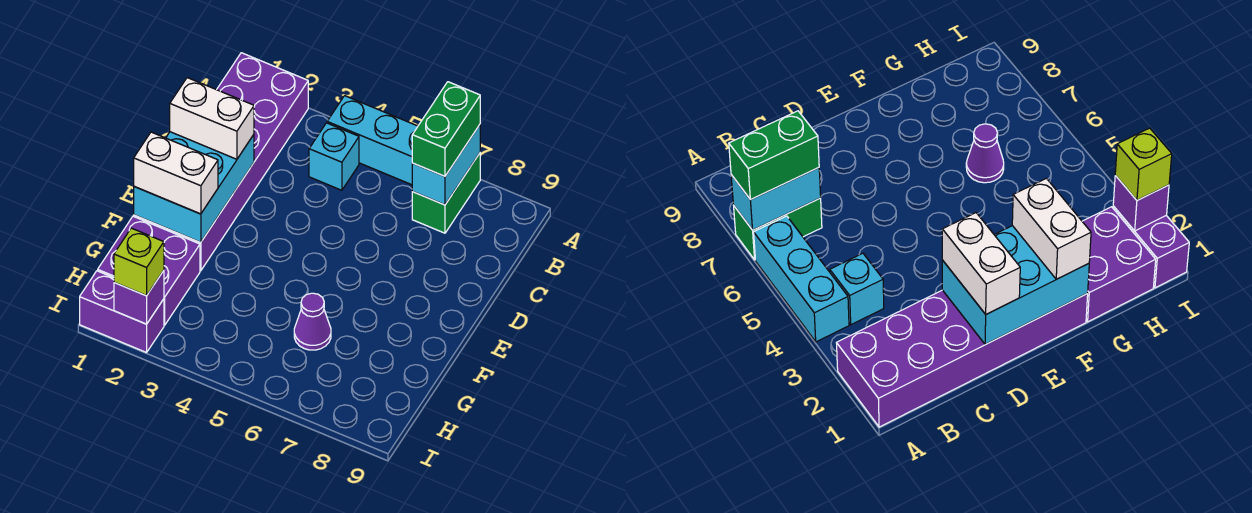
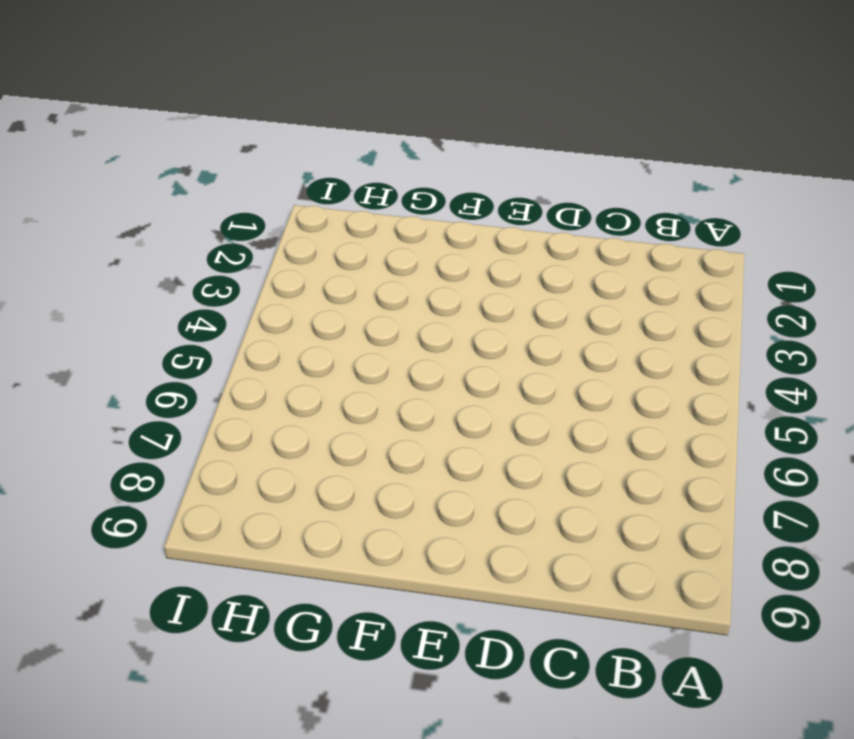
none -> purple 2x6 brick [134,53,308,271]
none -> cyan 1x3 brick [327,96,418,185]
none -> green 1x2 brick [412,153,480,233]

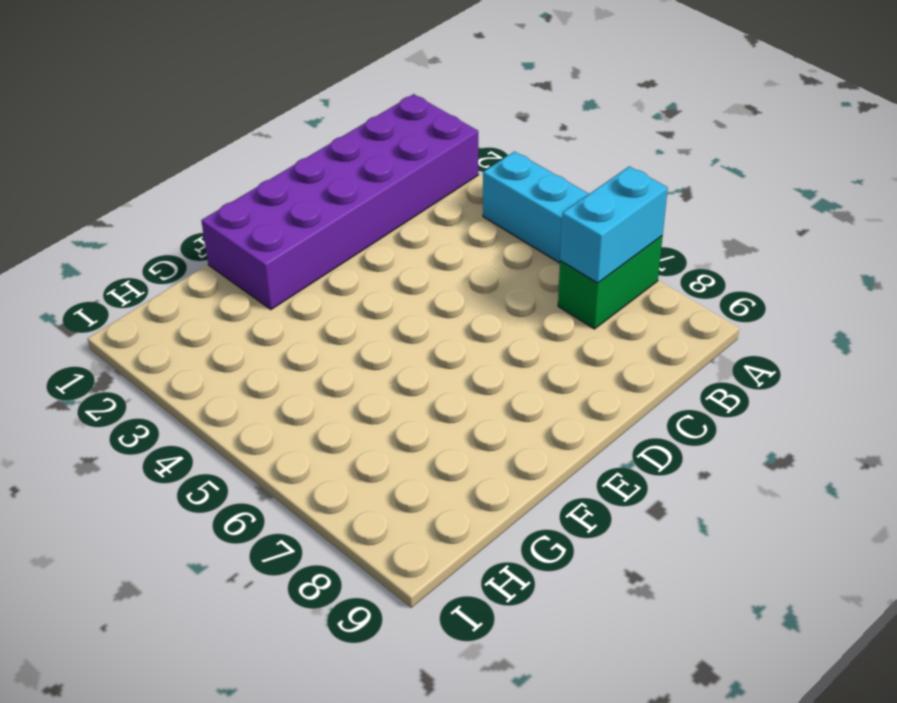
none -> cyan 1x1 brick [309,123,359,190]
none -> purple 2x2 brick [98,216,200,325]
none -> purple 1x1 cone [294,293,331,350]

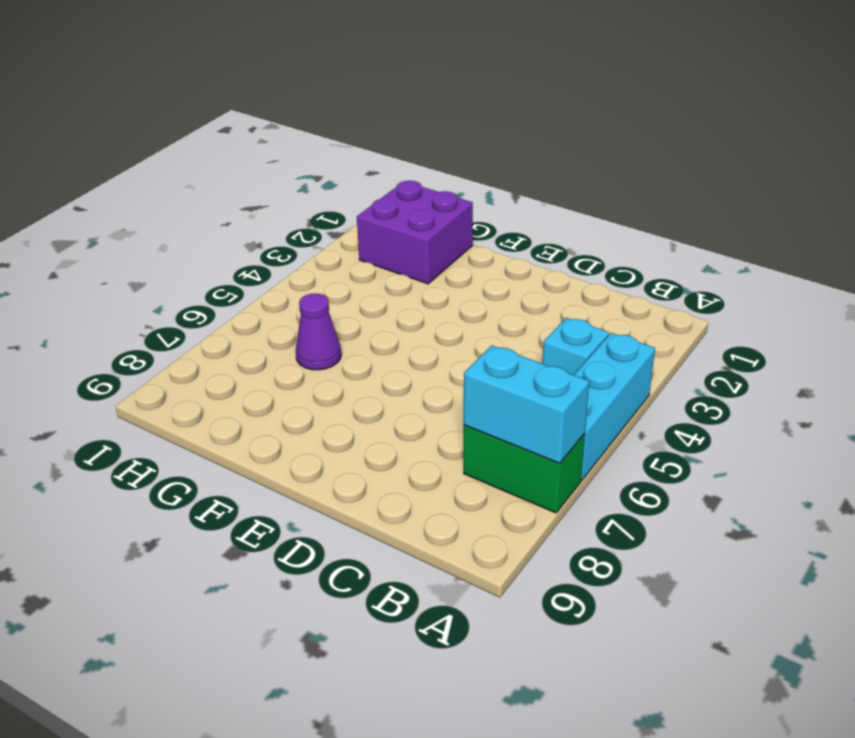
none -> purple 2x6 brick [134,53,308,271]
none -> purple 1x2 brick [80,271,164,353]
none -> cyan 2x3 brick [134,132,254,242]

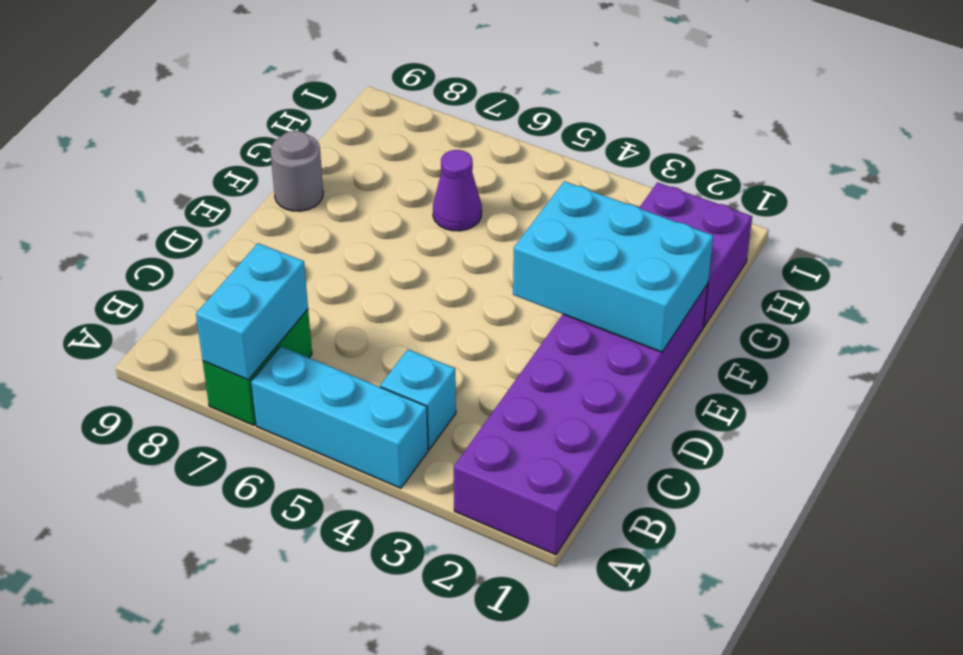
cyan 2x3 brick [513,181,713,352] -> cyan 2x3 brick turned to [134,132,254,242]
grey 1x1 round brick [270,131,323,211] -> none
none -> purple 1x2 brick [80,271,164,353]
none -> purple 1x1 brick [114,271,164,324]
none -> green 1x2 brick [412,82,480,176]

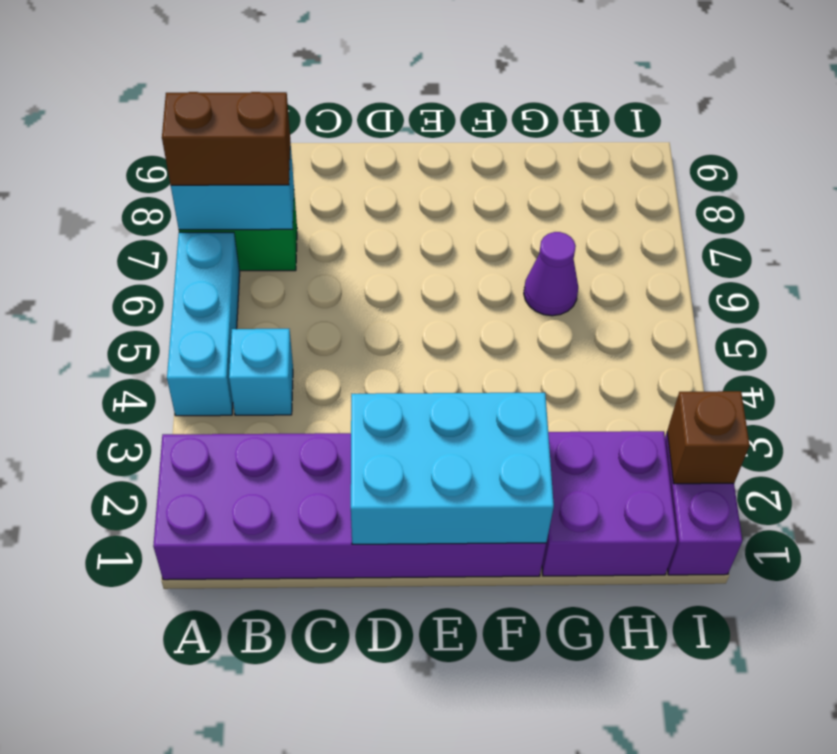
brown 1x2 brick [162,92,290,185] -> green 1x2 brick [412,82,480,176]
brown 1x1 brick [667,391,750,484] -> purple 1x1 brick [114,271,164,324]
none -> white 1x2 brick [170,78,254,159]
none -> white 1x2 brick [134,132,218,214]
none -> lime 1x1 brick [114,228,164,296]

